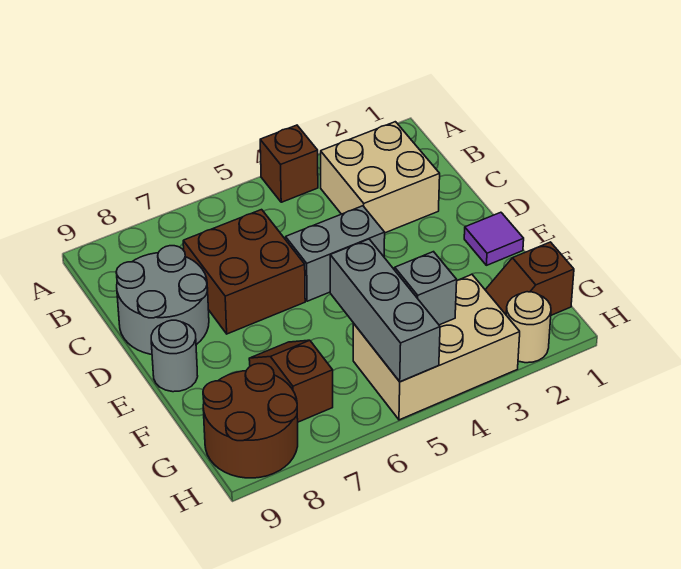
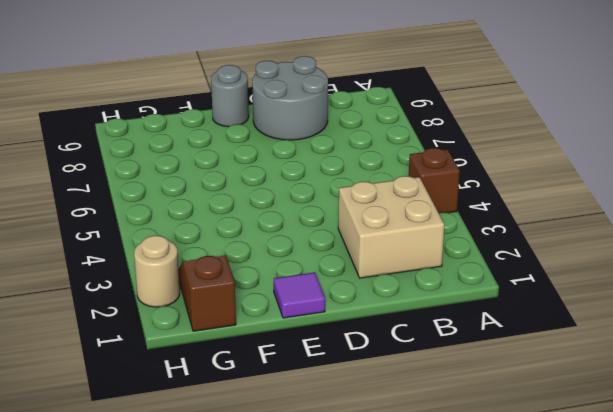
none -> brown 2x2 brick [183,210,305,334]
none -> grey 1x2 brick [286,206,385,301]
none -> brown 1x2 slope [249,340,333,422]

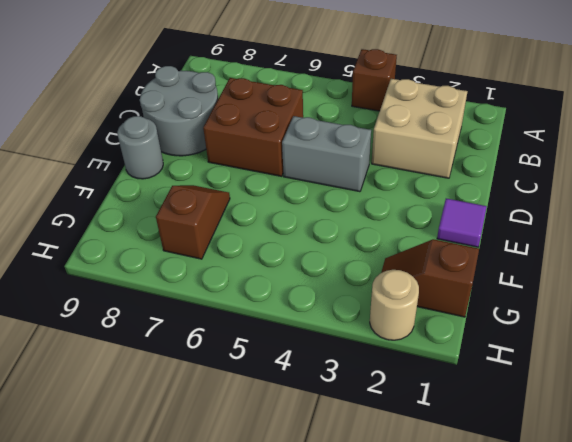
none -> tan 2x3 brick [353,275,520,420]
none -> brown 2x2 round brick [203,364,298,478]
none -> grey 1x3 brick [330,239,440,382]

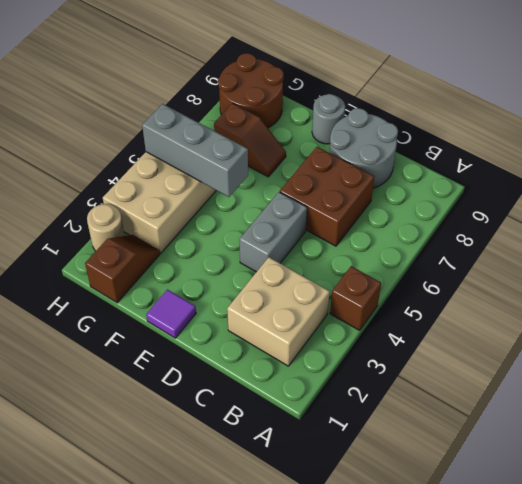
none -> grey 1x1 brick [395,252,457,325]

